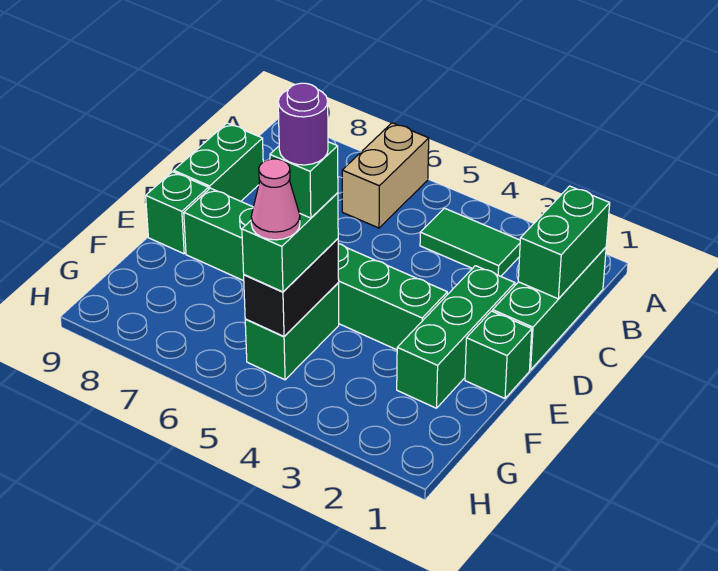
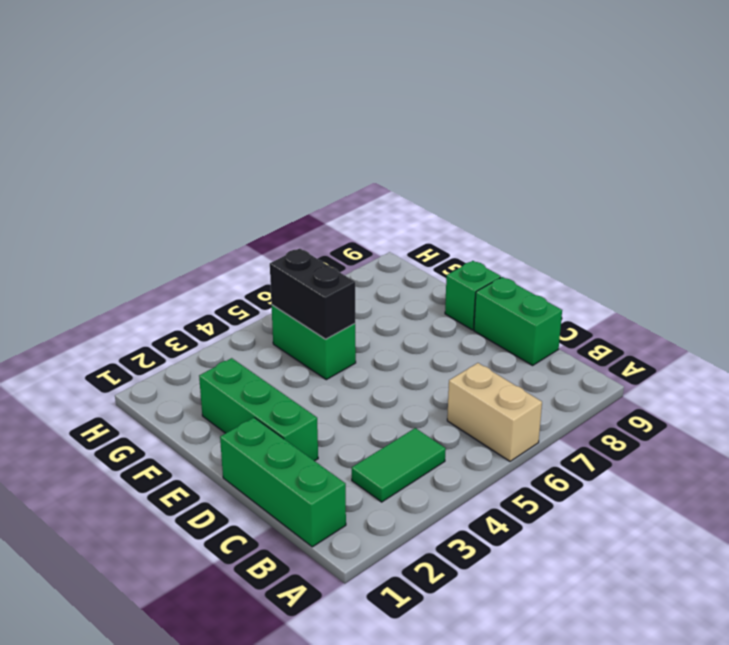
none -> green 1x1 brick [465,311,532,398]
none -> green 1x6 brick [184,188,447,350]
none -> green 1x2 brick [518,186,610,299]

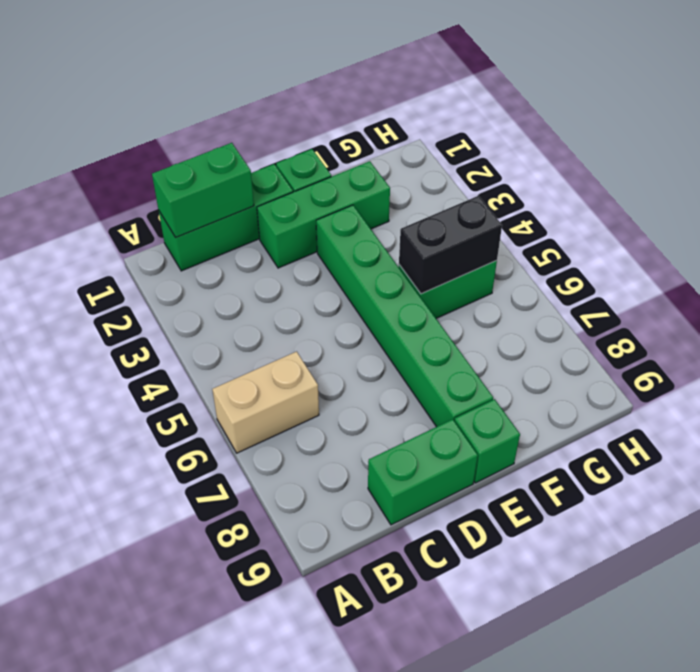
none -> green 1x2 tile [420,208,520,276]
none -> green 1x2 brick [242,193,338,292]
none -> green 1x1 brick [270,142,338,218]

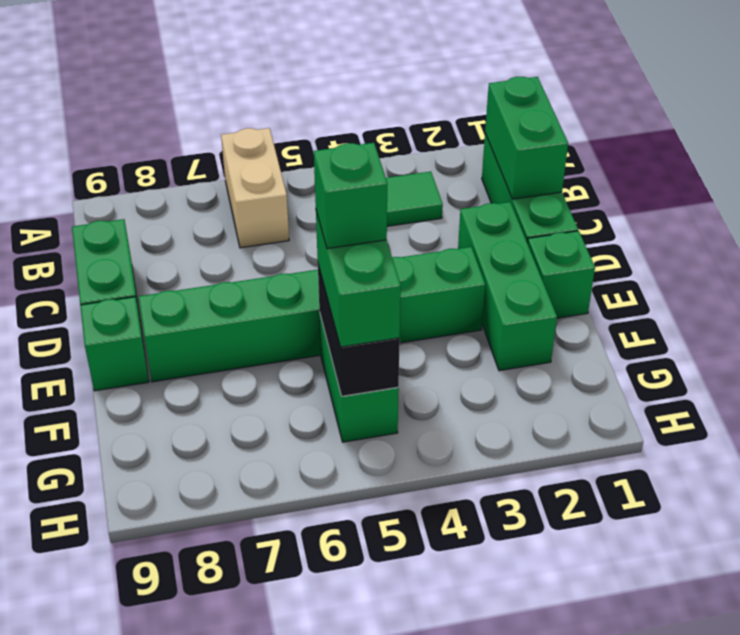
none -> pink 1x1 cone [251,159,300,240]
none -> purple 1x1 round brick [278,83,328,165]

